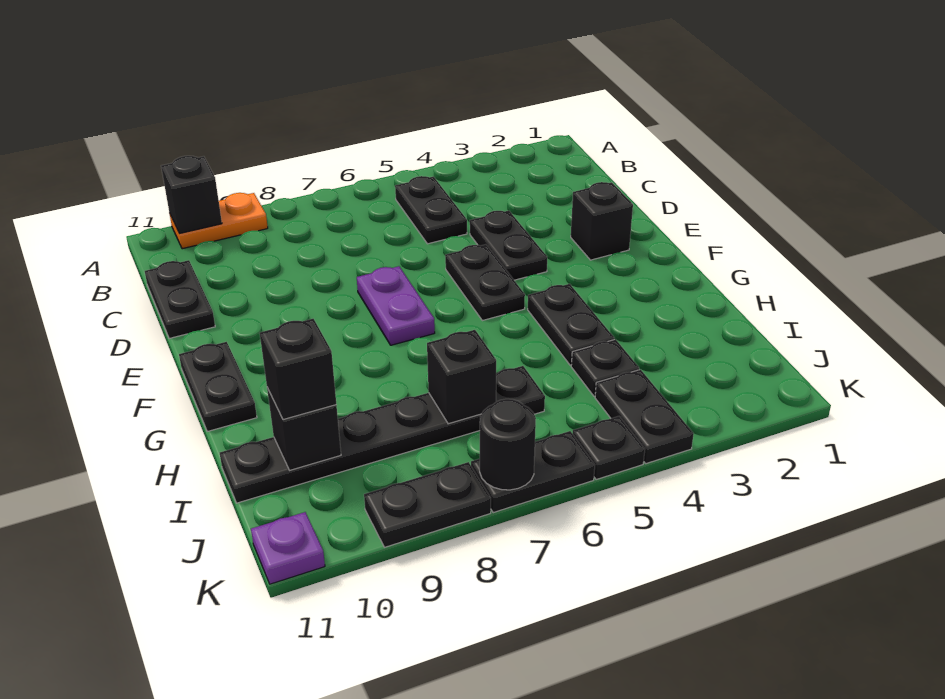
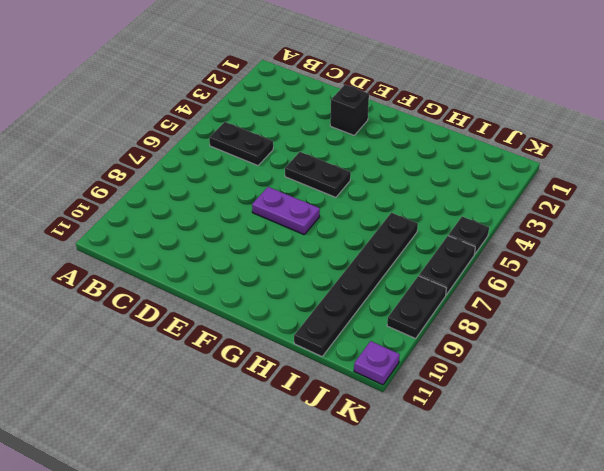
none -> orange 1x2 plate [169,193,268,249]
none -> black 1x2 plate [145,260,215,339]
none -> black 1x2 plate [470,211,547,280]

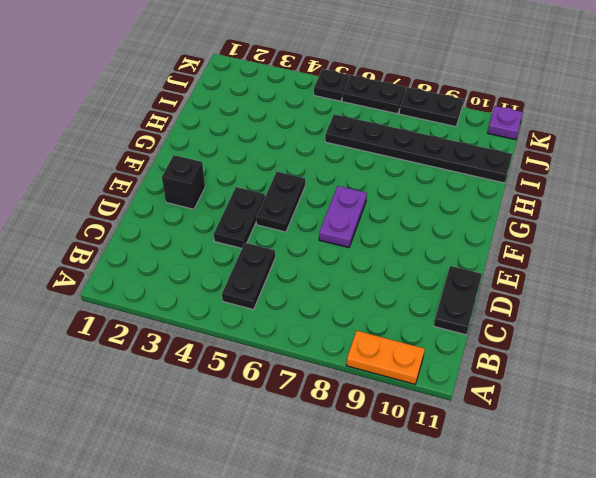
none -> black 1x2 plate [179,342,257,432]
none -> black 1x2 plate [528,284,614,365]
none -> black 1x1 plate [571,339,639,396]

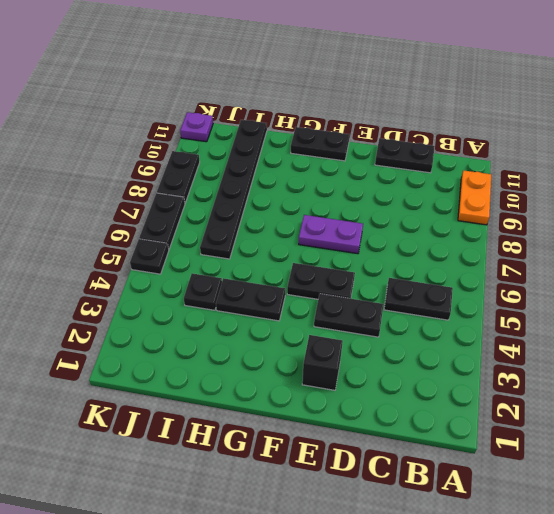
none -> black 1x2 plate [595,369,694,464]
none -> black 1x1 brick [161,156,222,234]
none -> black 1x1 brick [427,330,496,424]

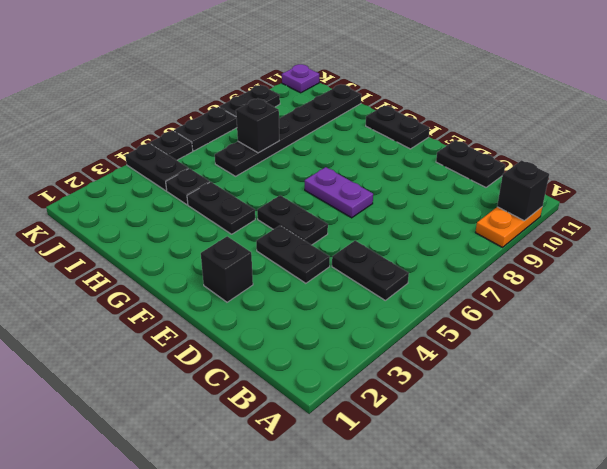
none -> black 1x1 brick [267,388,341,470]
none -> black 1x1 round brick [480,399,536,490]
none -> black 1x1 brick [260,319,336,420]

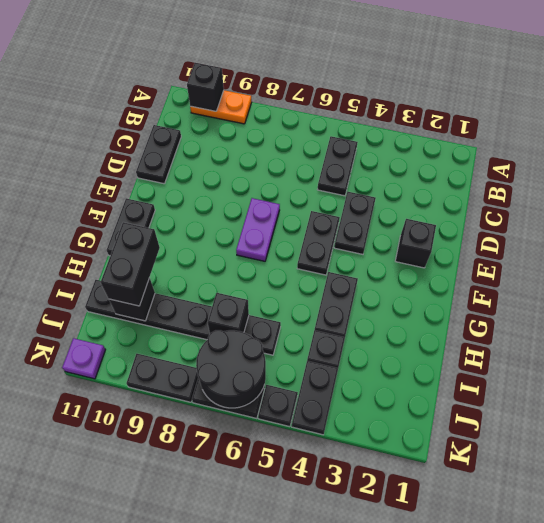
black 1x2 brick [101,222,160,306] -> black 1x1 brick [260,319,336,420]
black 2x2 round brick [196,330,266,408] -> black 1x1 round brick [480,399,536,490]

